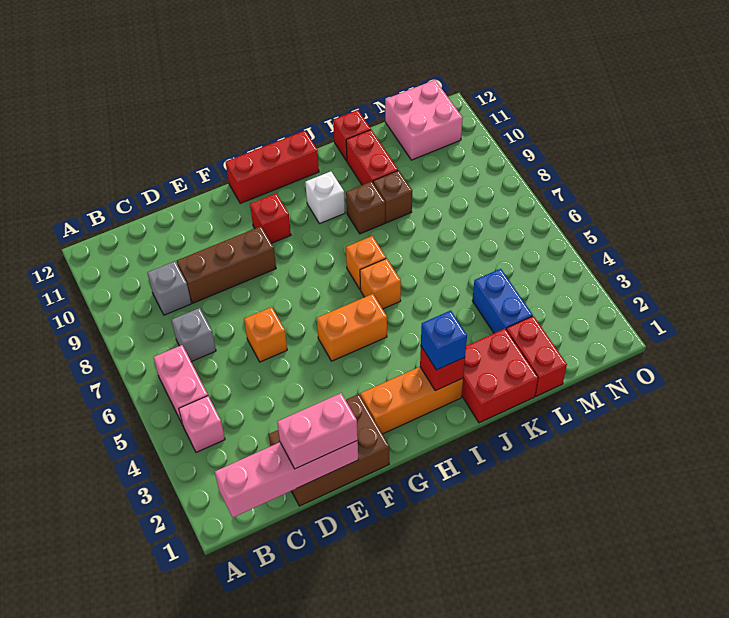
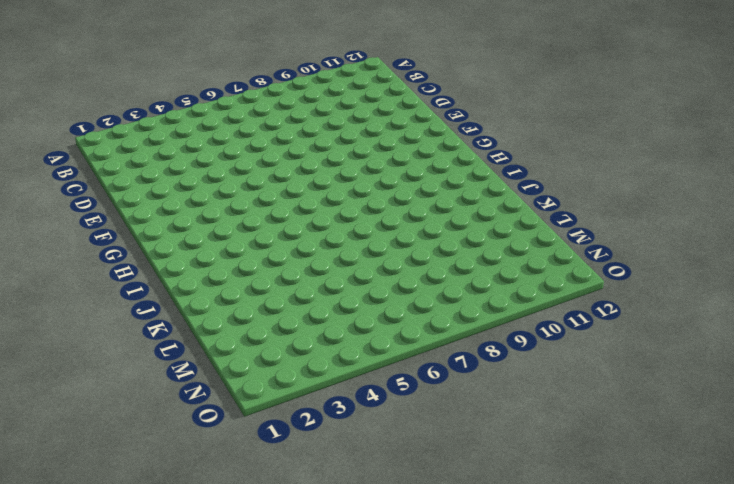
none -> pink 1x1 brick [179,396,225,452]
none -> pink 1x2 brick [153,345,208,425]
none -> grey 1x1 brick [172,308,216,362]

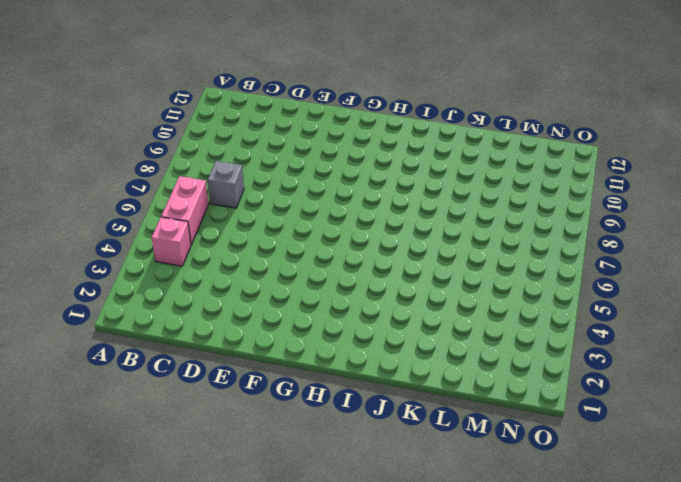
none -> grey 1x1 brick [147,261,191,315]
none -> brown 2x3 brick [269,394,389,506]
none -> brown 1x3 brick [177,226,276,303]

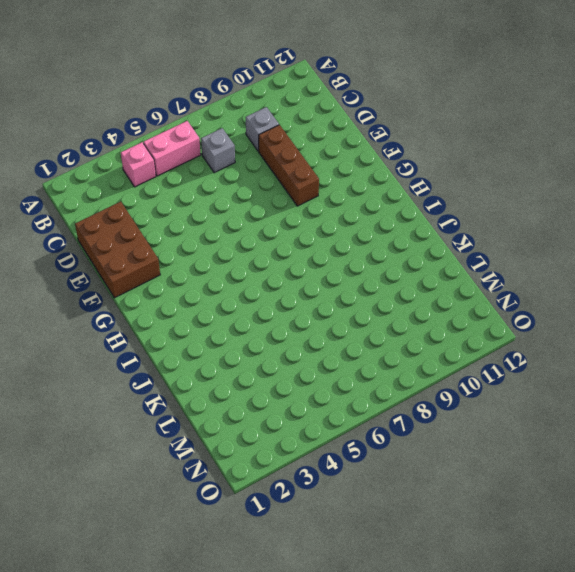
none -> orange 1x1 brick [244,307,287,362]
none -> orange 1x3 brick [360,367,463,434]
none -> orange 1x2 brick [317,294,387,361]

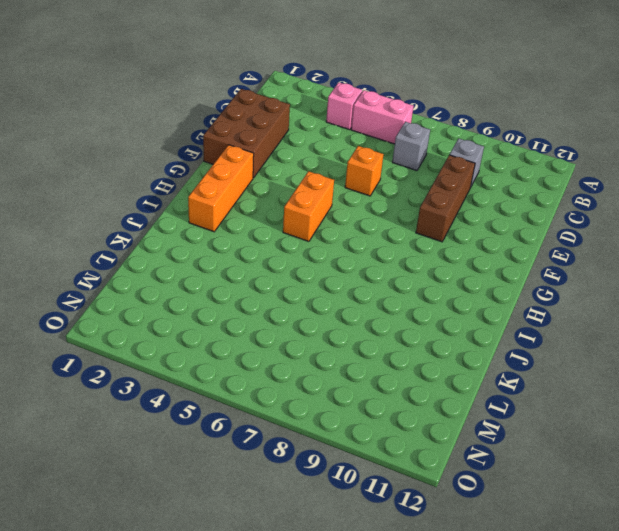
none -> red 1x1 brick [250,193,291,243]
none -> red 1x3 brick [226,131,319,203]
none -> orange 1x1 brick [360,259,401,309]

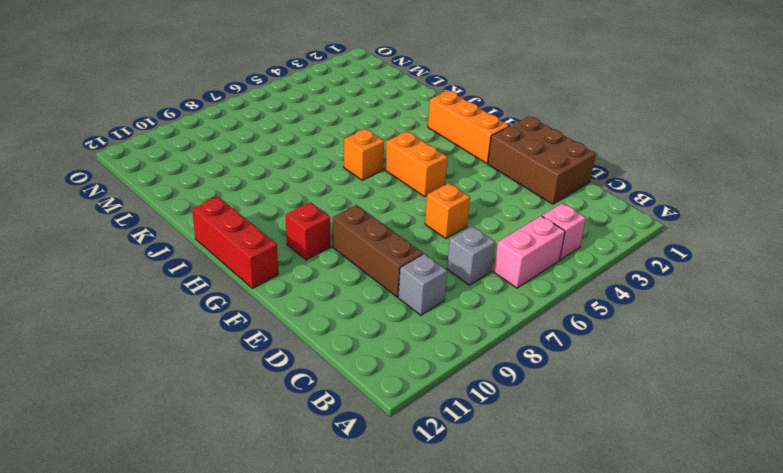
none -> orange 1x1 brick [346,236,386,290]
none -> white 1x1 brick [305,171,345,224]
none -> red 2x2 brick [462,329,538,423]

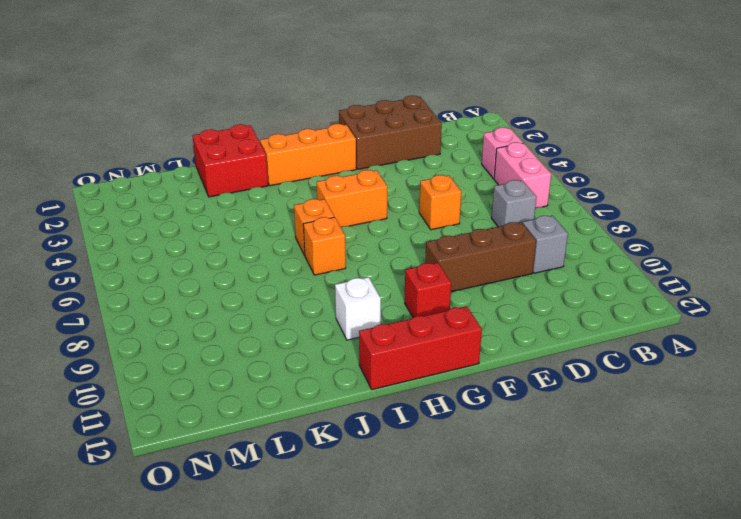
none -> brown 1x1 brick [346,181,385,234]
none -> brown 1x1 brick [373,170,412,223]
none -> red 1x2 brick [346,130,398,185]

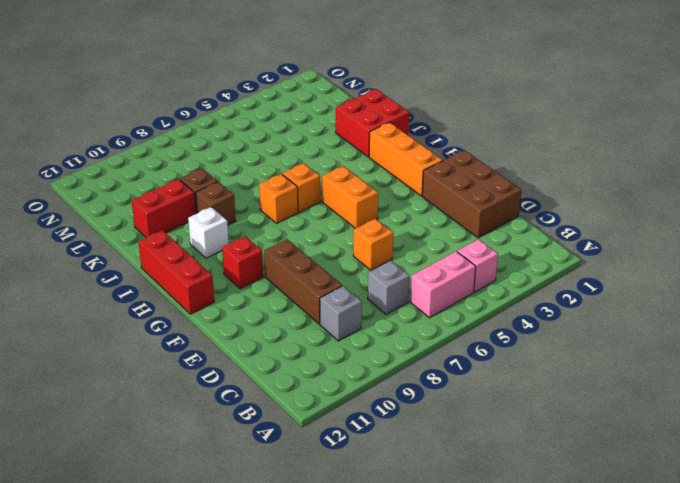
none -> red 1x1 brick [333,110,371,161]
none -> red 1x2 brick [506,316,567,396]
none -> blue 1x2 brick [472,269,533,333]

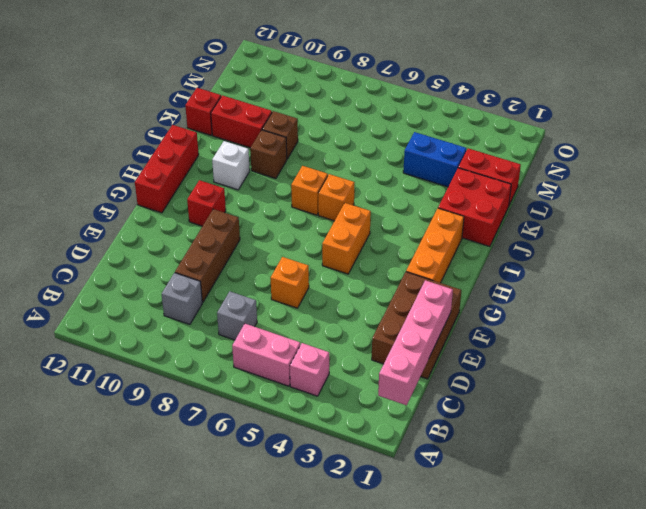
none -> pink 2x2 brick [385,80,463,160]
none -> red 1x1 brick [420,347,465,391]
none -> pink 1x2 brick [277,393,358,469]

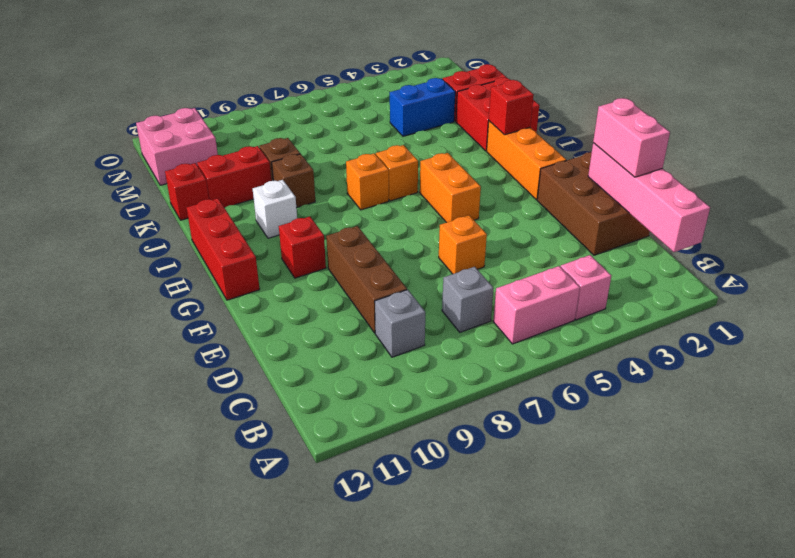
none -> blue 1x1 brick [421,311,467,370]

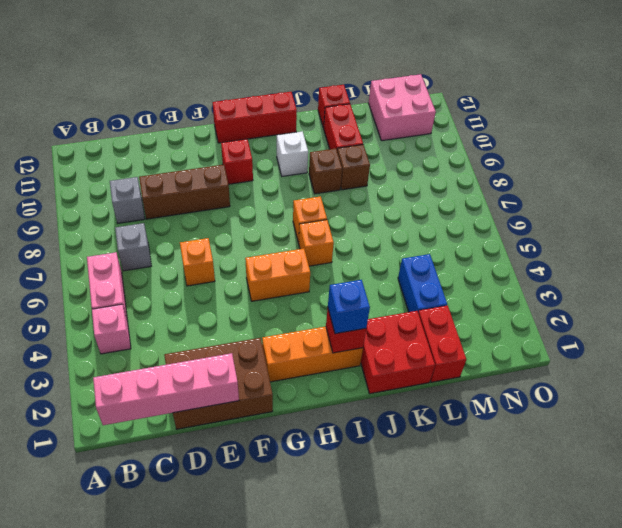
none -> pink 1x2 brick [277,393,358,469]

